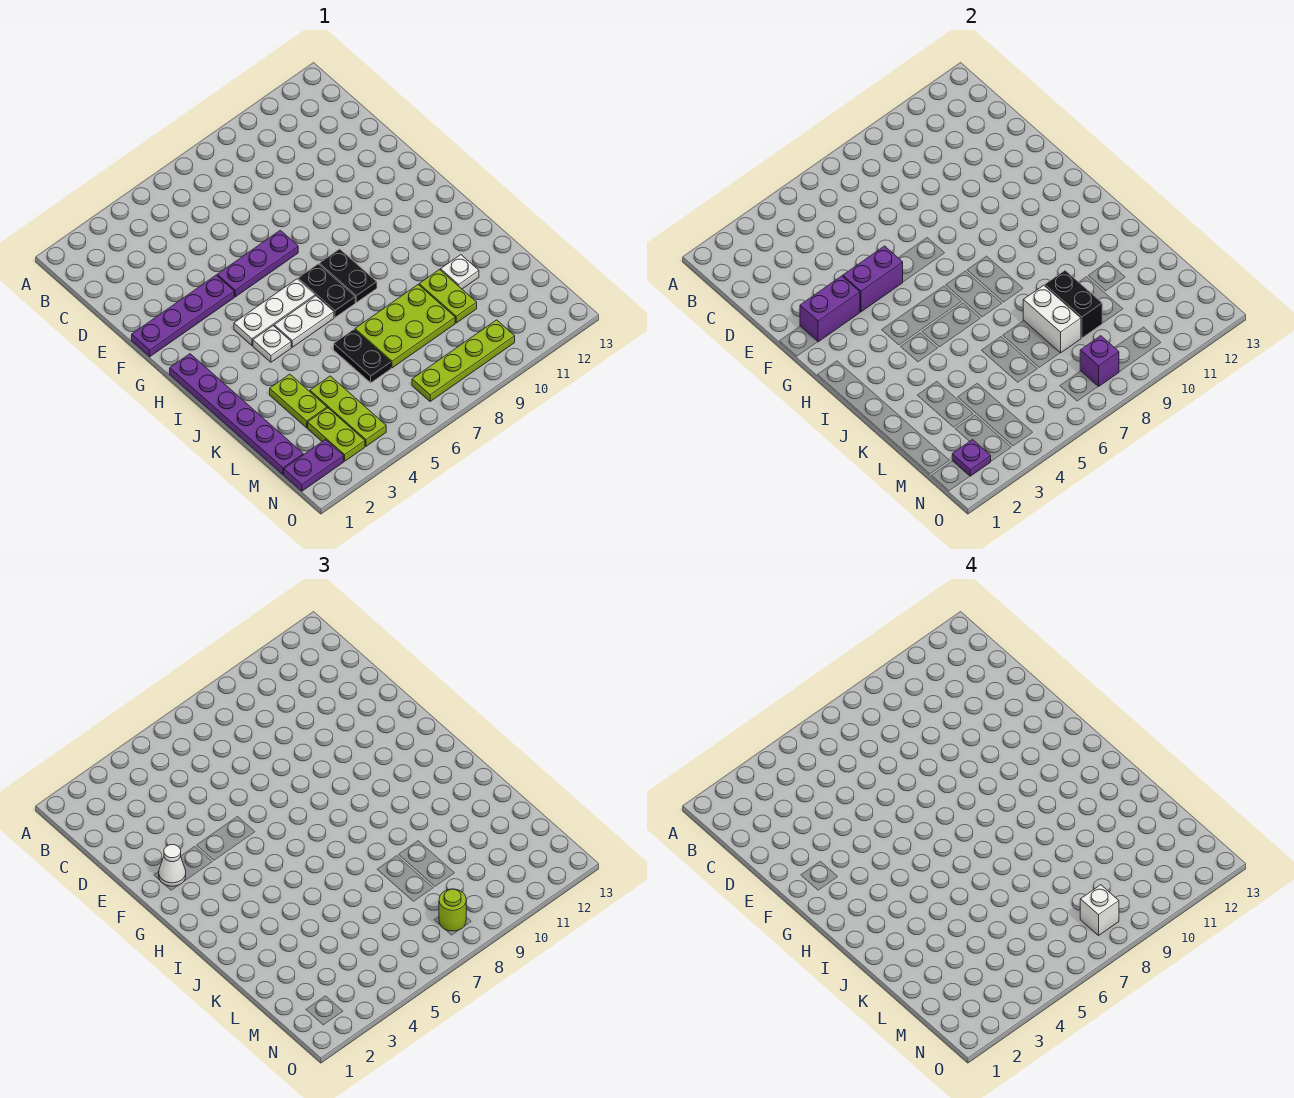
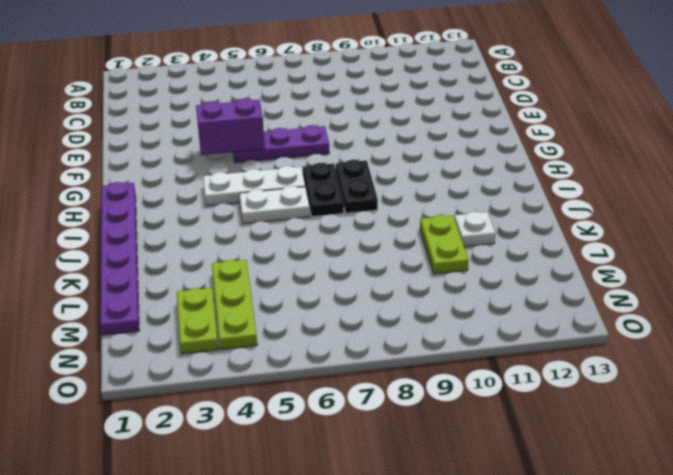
none -> purple 1x4 plate [132,275,234,357]
none -> white 1x1 plate [253,326,291,362]
none -> lime 1x2 plate [270,374,327,428]

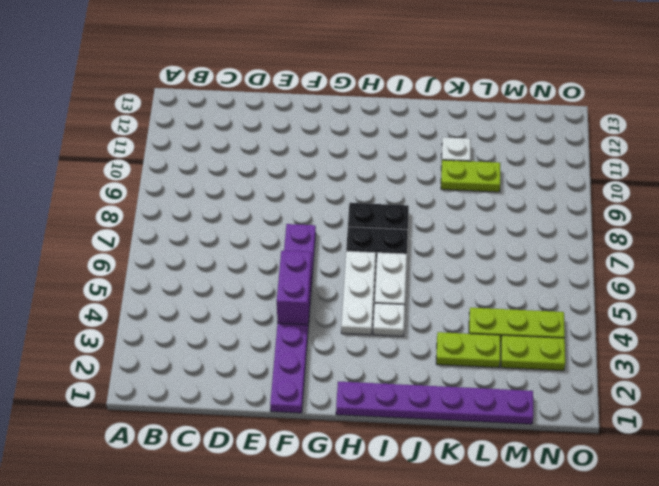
none -> black 1x2 plate [334,330,391,383]
none -> lime 2x3 plate [355,285,455,368]
none -> purple 1x2 plate [284,440,344,491]

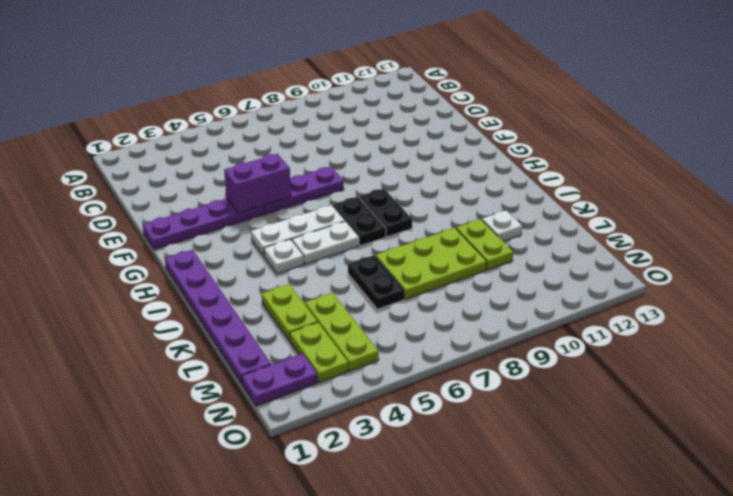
none -> lime 1x4 plate [412,320,515,401]
none -> purple 1x2 brick [800,276,860,342]
none -> white 1x2 brick [1023,285,1081,353]

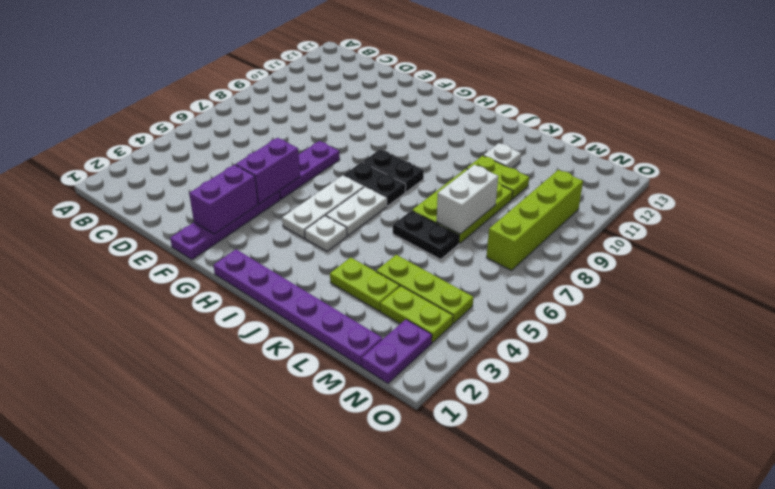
white 1x2 brick [437,165,498,234] -> white 1x2 brick turned to [1023,285,1081,353]
lime 1x4 brick [486,170,583,270] -> lime 1x4 plate [412,320,515,401]
none -> black 1x2 brick [1045,270,1102,338]
none -> purple 1x1 plate [952,440,991,476]
none -> purple 1x1 brick [1080,336,1119,387]

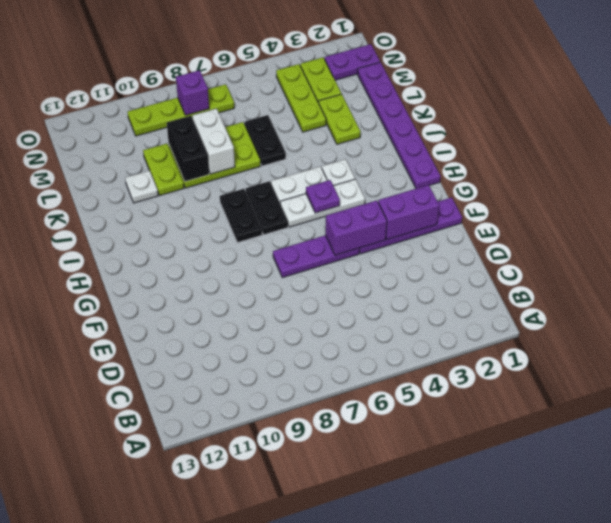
purple 1x1 plate [306,180,340,213] -> purple 1x1 plate moved to [952,440,991,476]
none -> white 1x1 cone [159,845,186,886]
none -> lime 1x1 round brick [439,889,466,931]
none -> white 1x1 brick [1080,885,1119,935]

